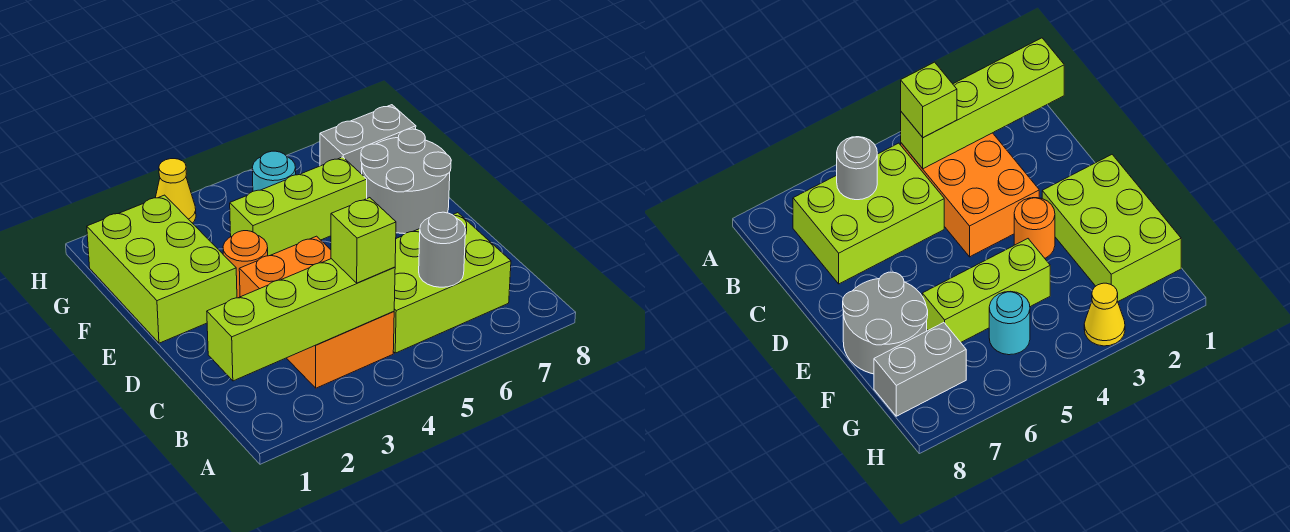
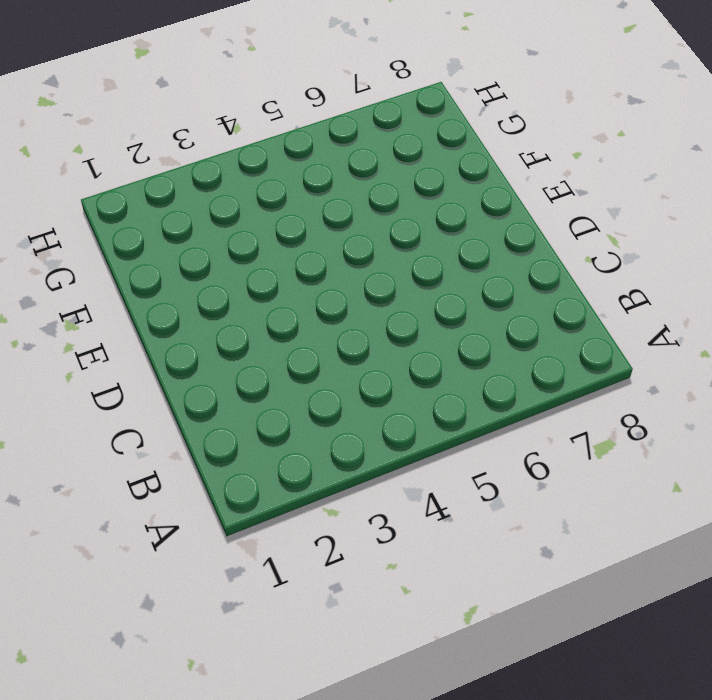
none -> orange 2x3 brick [239,236,394,388]
none -> lime 2x3 brick [393,213,511,353]
none -> lime 2x3 brick [87,195,237,343]

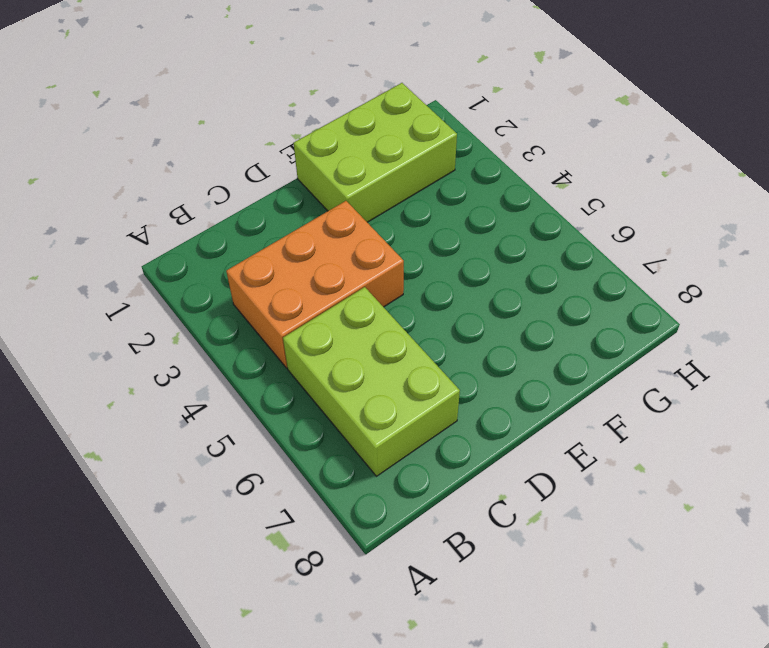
none -> orange 1x1 round brick [223,231,268,298]
none -> grey 2x2 round brick [361,129,451,234]
none -> lime 1x3 brick [230,157,367,256]

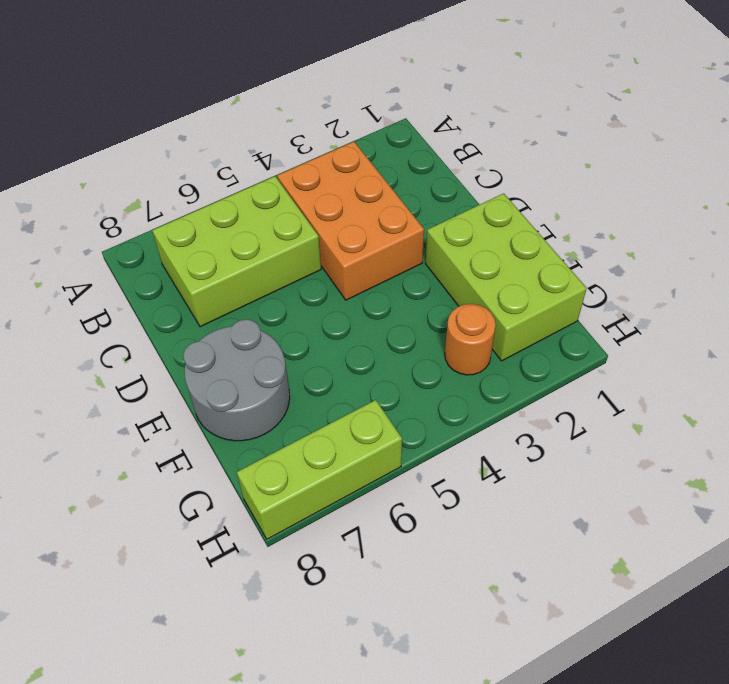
orange 1x1 round brick [445,304,496,375] -> orange 1x1 round brick moved to [223,231,268,298]
lime 1x3 brick [237,400,402,539] -> lime 1x3 brick moved to [230,157,367,256]
none -> cyan 1x1 round brick [252,151,296,191]
none -> grey 1x2 brick [320,105,416,174]
none -> yellow 1x1 cone [155,159,196,223]

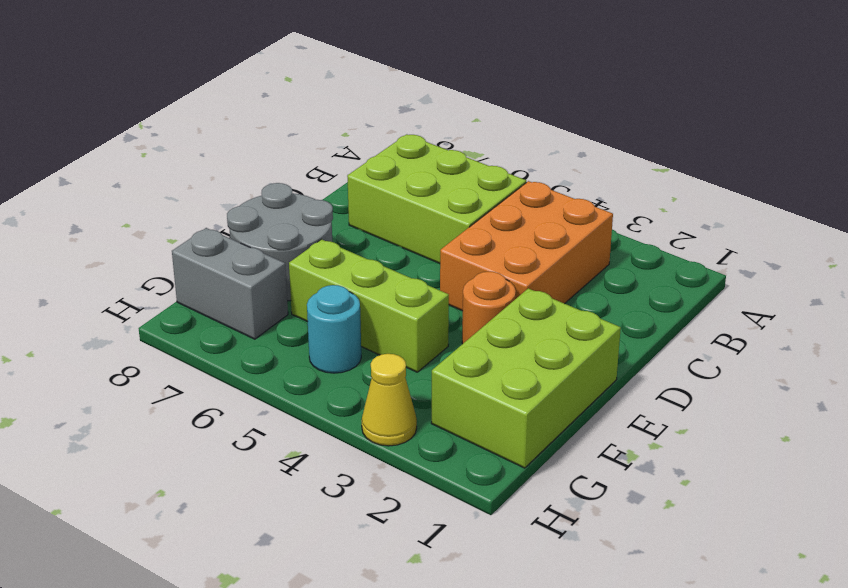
none -> lime 1x4 brick [207,259,395,381]
none -> grey 1x1 round brick [419,212,465,287]
none -> lime 1x1 brick [331,198,396,283]

